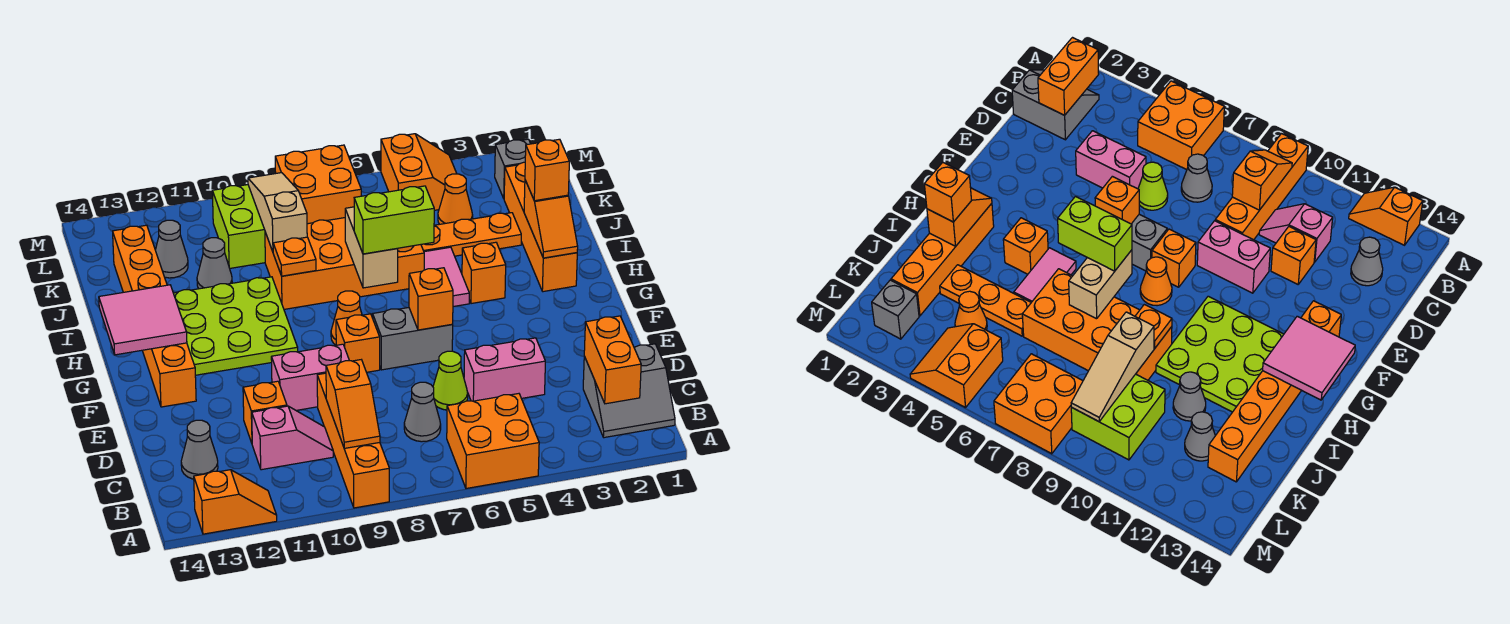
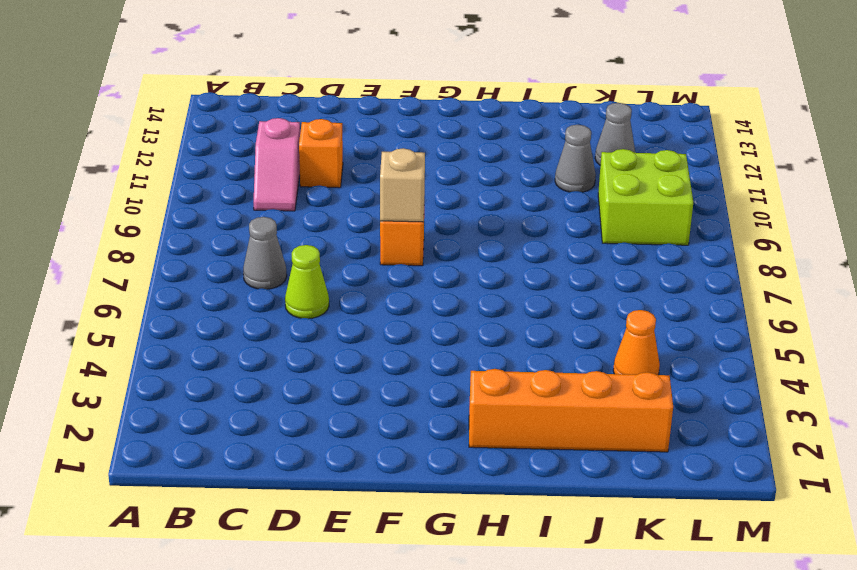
tan 1x1 brick [380,148,425,222] -> none
none -> orange 2x2 brick [447,394,539,489]
none -> orange 1x4 brick [317,373,389,508]
none -> orange 1x2 slope [194,470,277,534]
none -> grey 2x2 slope [583,344,675,438]

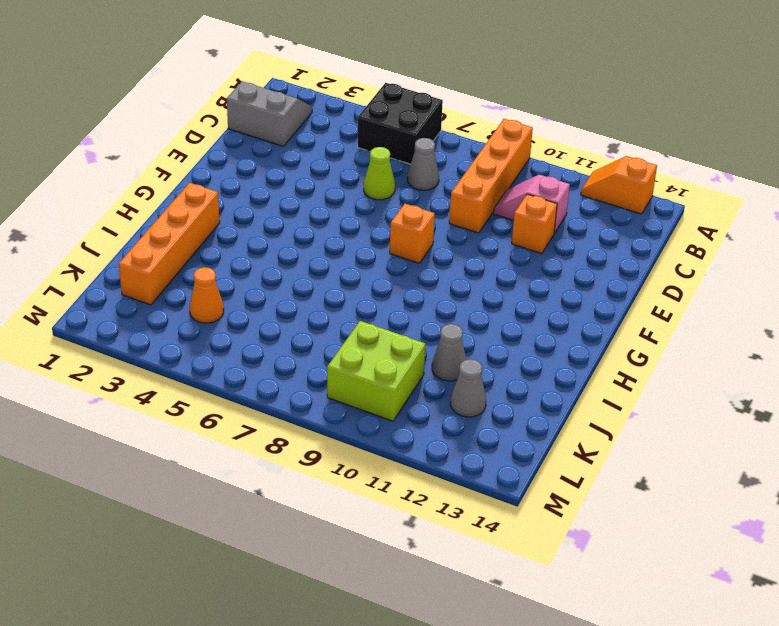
black 2x2 brick [358,83,443,164] -> orange 2x2 brick [447,394,539,489]
none -> grey 1x1 cone [181,420,218,479]
none -> pink 1x2 brick [464,338,545,401]
none -> pink 1x2 brick [271,344,349,410]
none -> grey 1x2 brick [373,308,453,370]

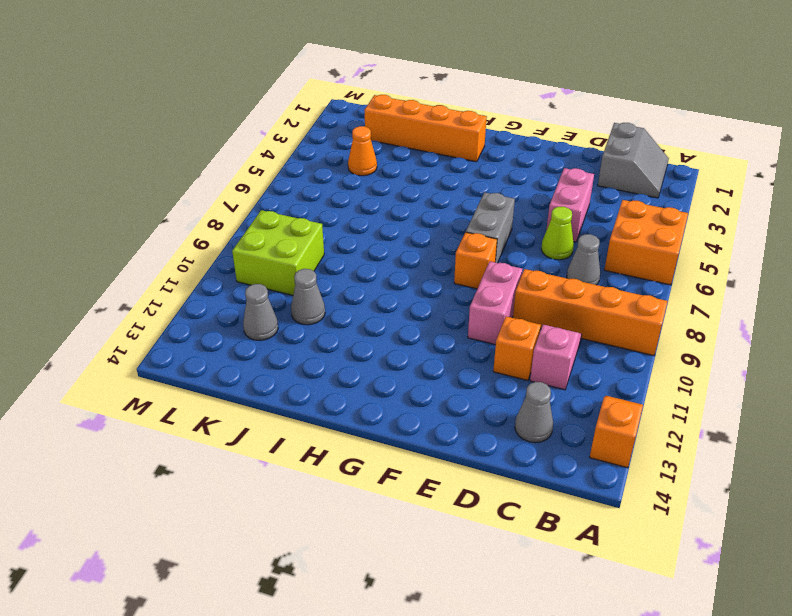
none -> orange 1x6 brick [113,225,196,407]
none -> orange 1x1 cone [331,291,362,345]
none -> lime 3x3 plate [173,277,298,375]
none -> orange 1x1 brick [462,242,506,304]

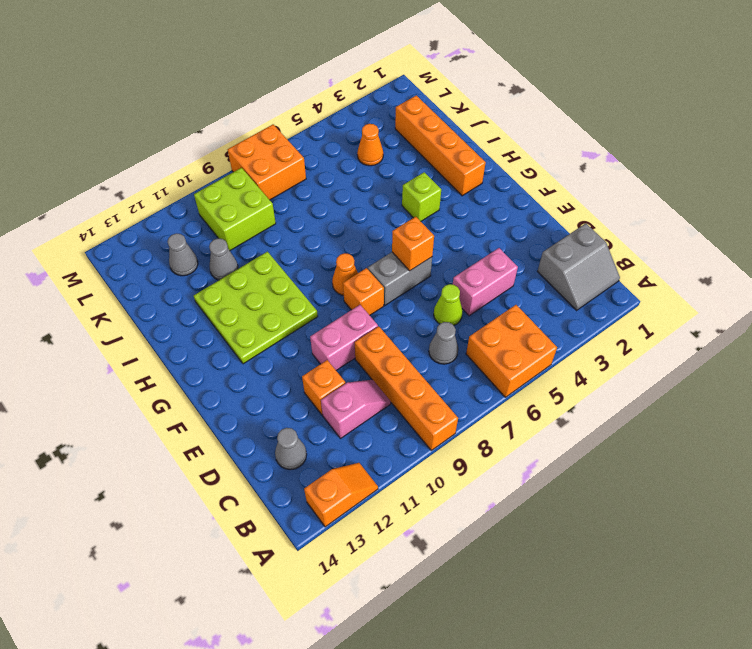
lime 1x1 brick [402,172,441,221] -> orange 1x1 brick [462,242,506,304]
none -> orange 1x6 brick [113,225,196,407]
none -> pink 1x2 tile [424,247,469,307]
none -> orange 2x4 brick [265,218,424,309]
none -> orange 1x3 plate [421,213,521,256]

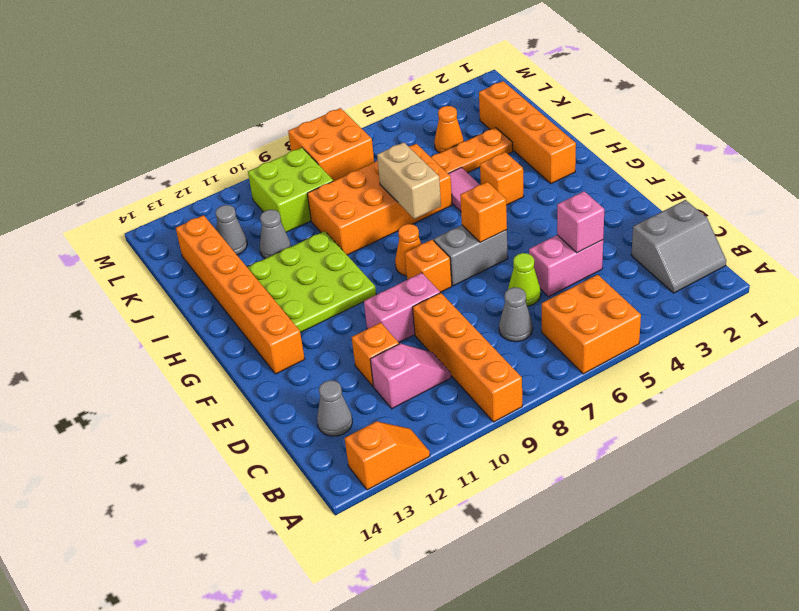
pink 1x1 brick [557,191,604,253] -> none
none -> grey 1x1 brick [495,139,531,198]
none -> orange 2x2 slope [381,134,457,210]
none -> orange 1x2 brick [584,316,641,404]
none -> orange 1x2 slope [326,360,380,448]

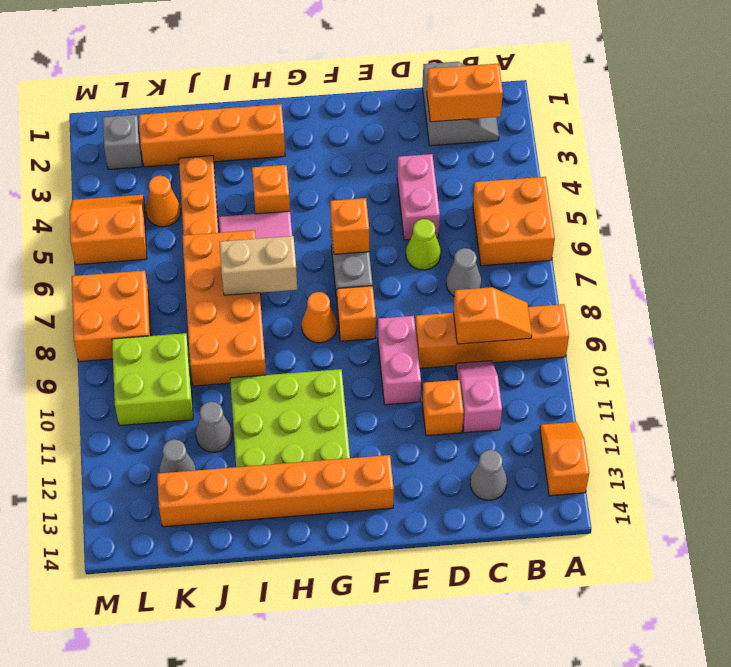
none -> pink 2x2 tile [99,285,187,355]
none -> orange 1x2 slope [524,180,578,258]
none -> orange 1x1 plate [273,237,316,276]
none -> tan 1x3 slope [248,173,307,252]

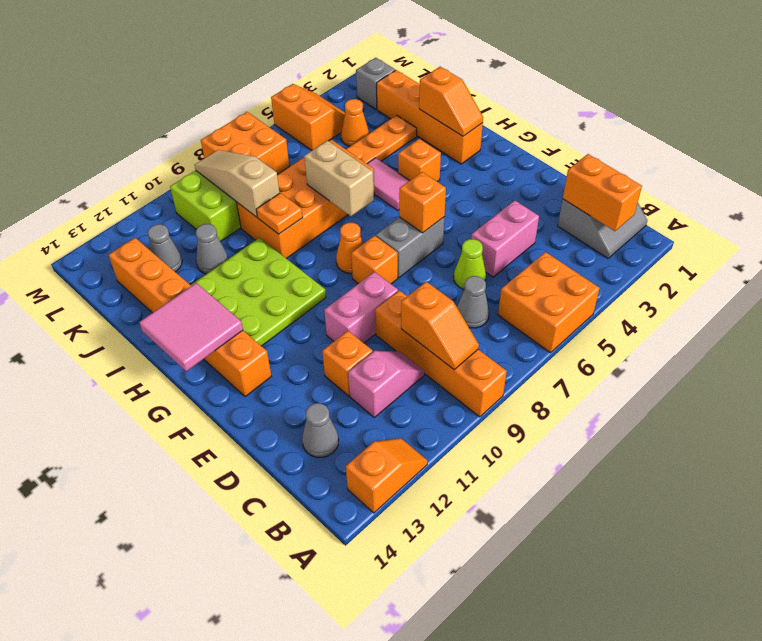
none -> lime 1x2 brick [354,186,434,254]
none -> orange 1x1 brick [525,139,569,201]

